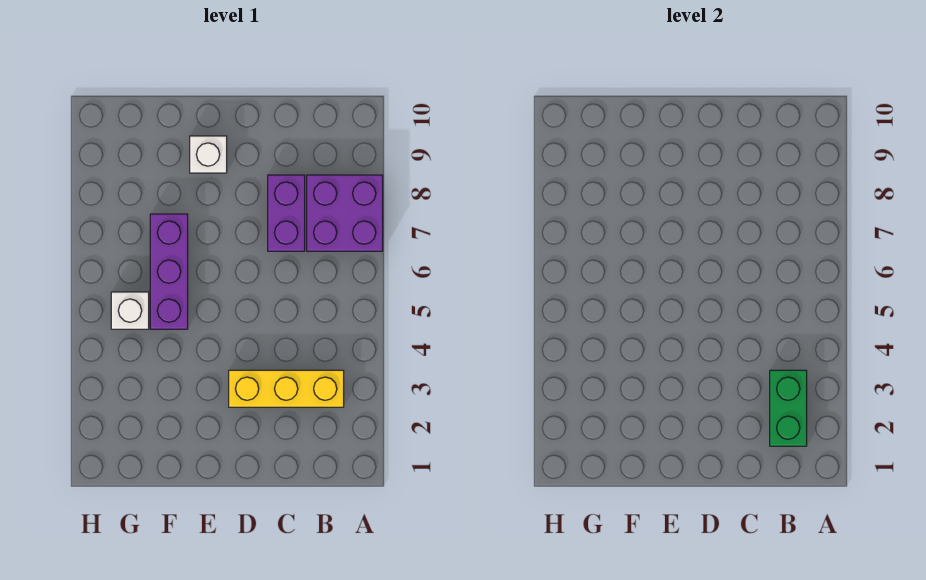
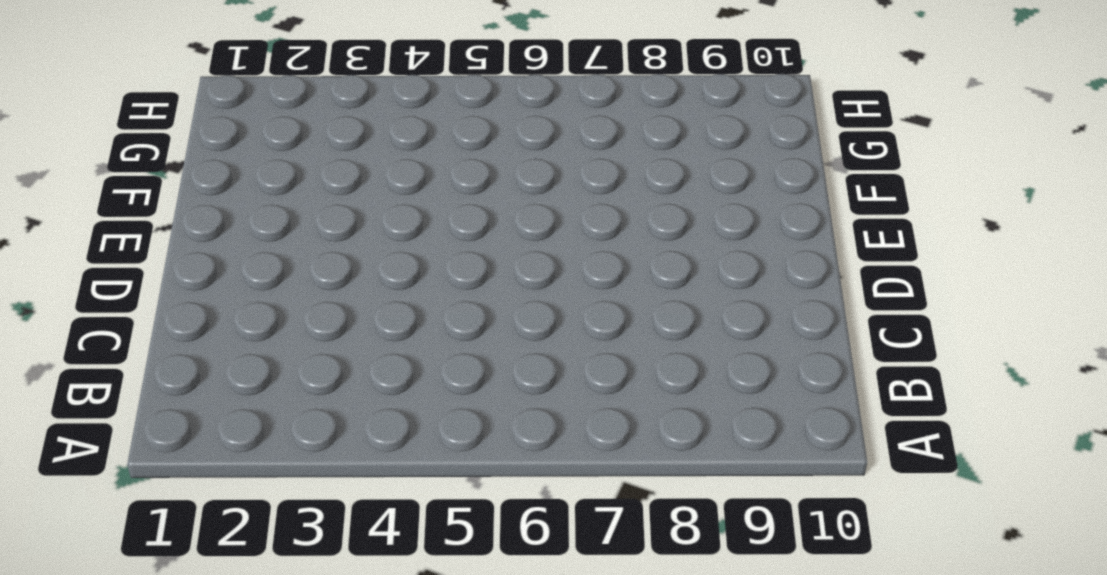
none -> purple 2x2 brick [307,175,383,251]
none -> yellow 1x3 brick [229,370,344,407]

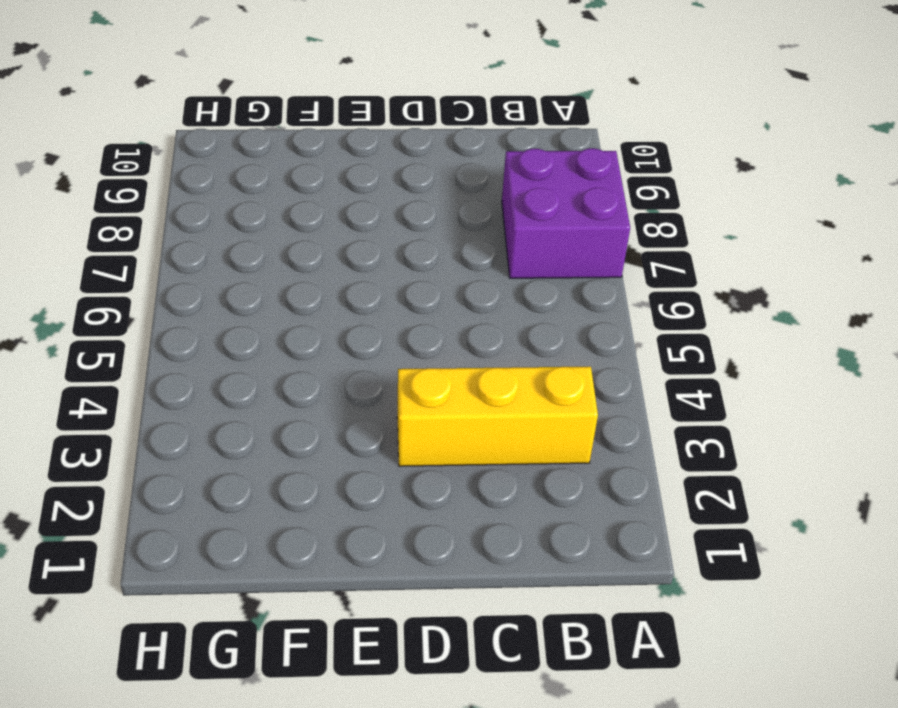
none -> purple 1x2 brick [268,175,305,251]
none -> white 1x1 brick [190,136,227,173]

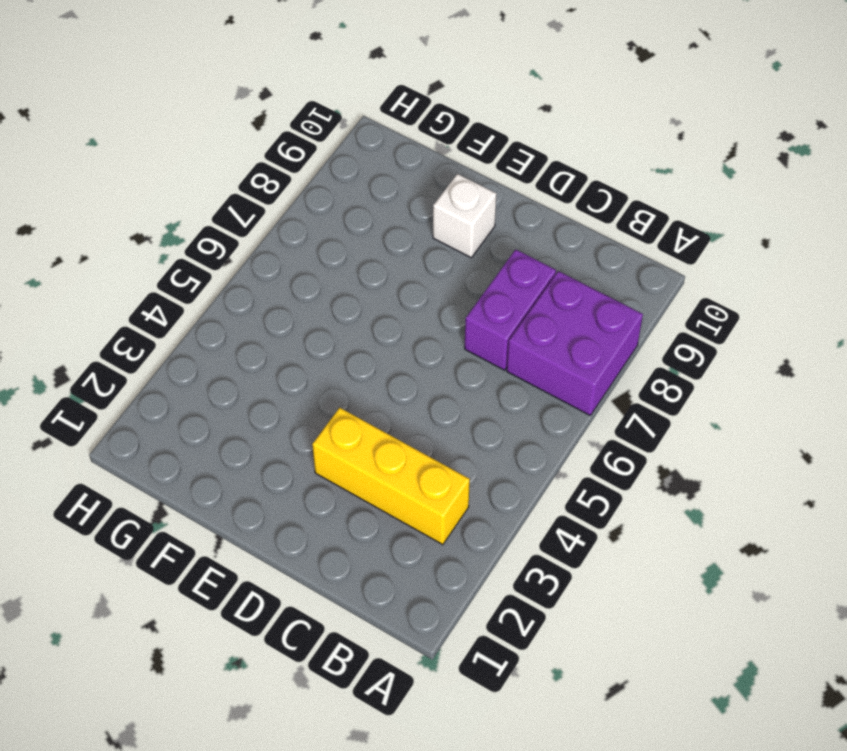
none -> purple 1x3 brick [150,214,188,329]
none -> white 1x1 brick [111,292,149,329]

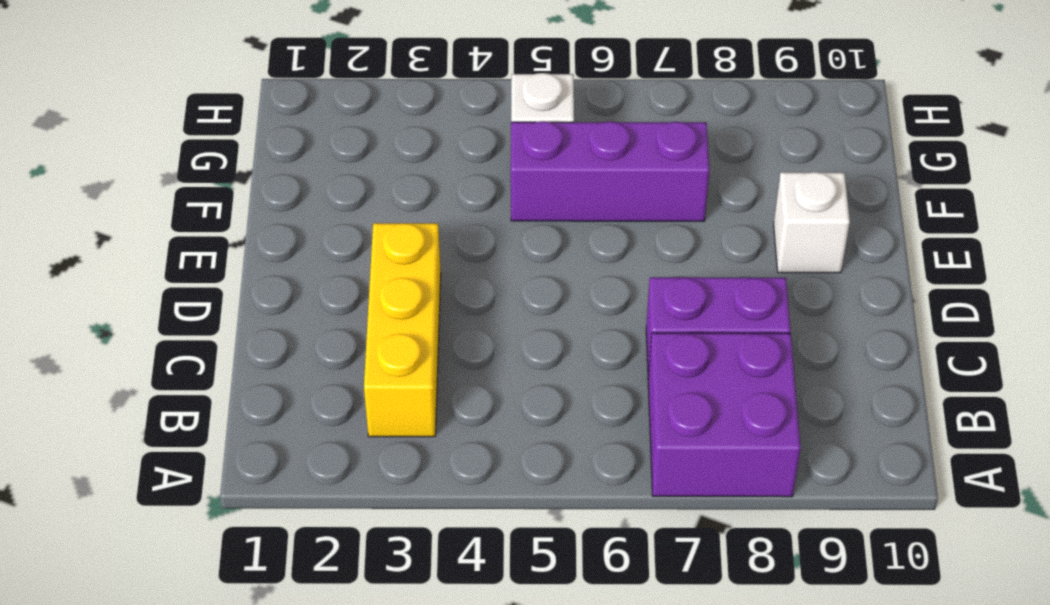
none -> green 1x2 brick [770,370,807,446]

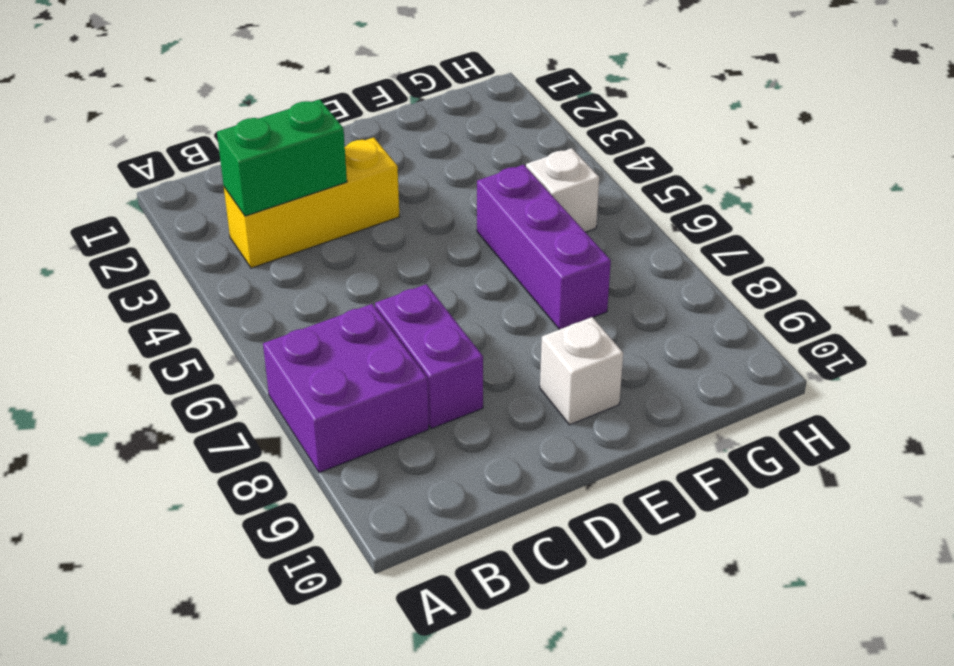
green 1x2 brick [217,100,347,216] -> green 1x2 brick turned to [770,370,807,446]

